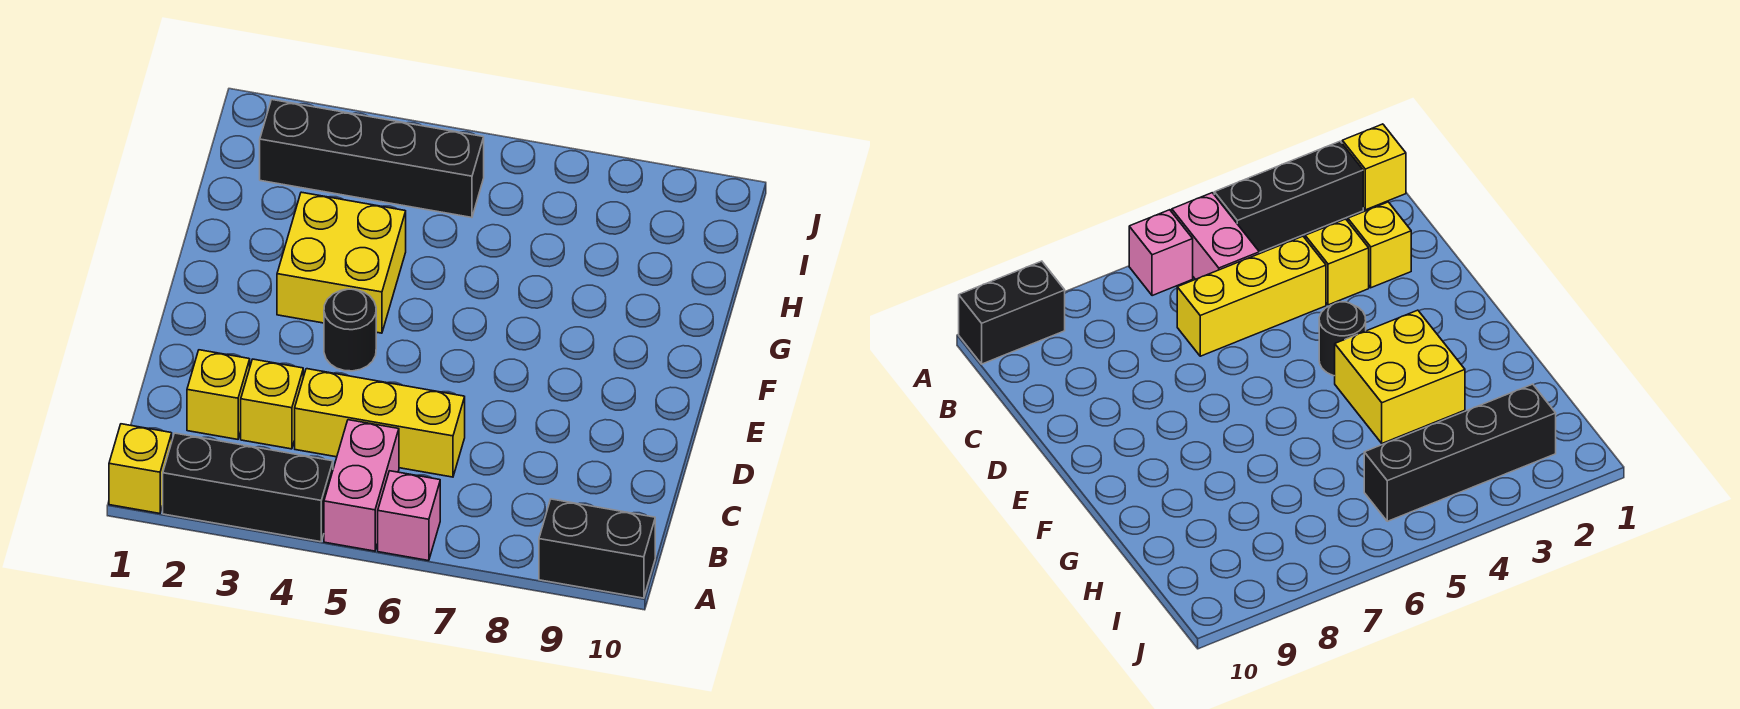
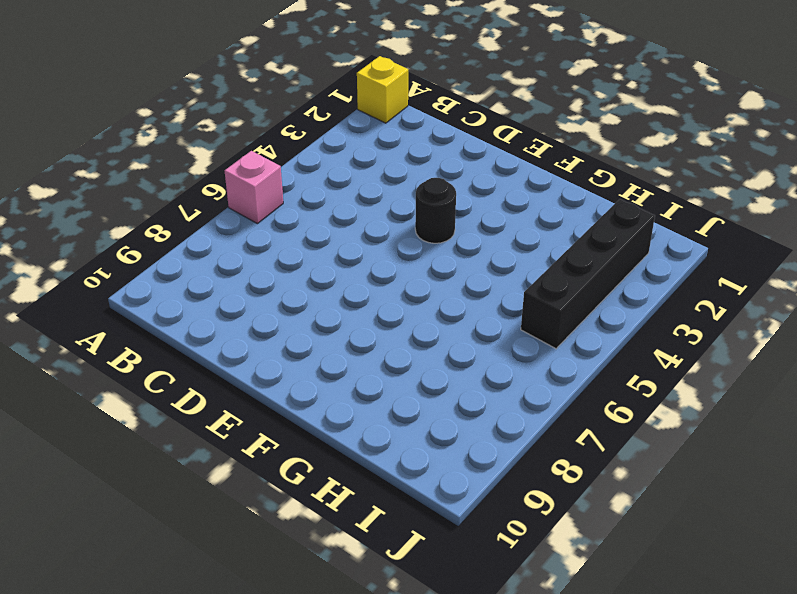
none -> black 1x3 brick [163,433,333,542]
none -> pink 1x2 brick [324,420,399,551]

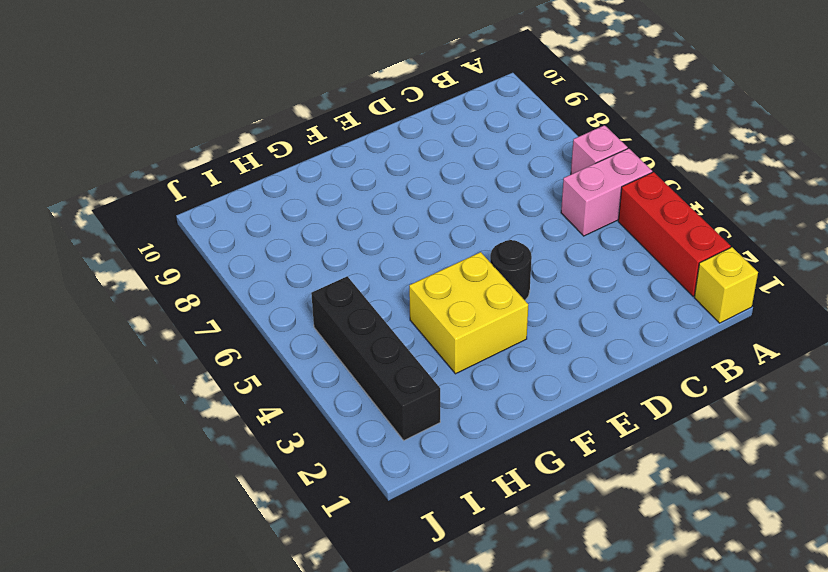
red 1x3 brick [618,172,731,296] -> black 1x3 brick [163,433,333,542]
none -> black 1x2 brick [539,499,655,598]
none -> yellow 1x1 brick [187,350,250,439]

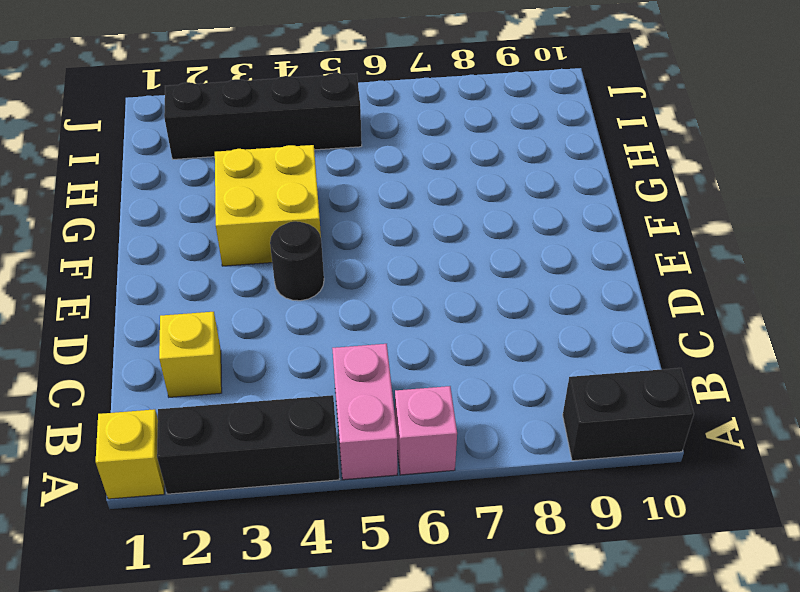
none -> yellow 1x1 brick [241,359,303,449]
none -> yellow 1x3 brick [295,369,465,477]

